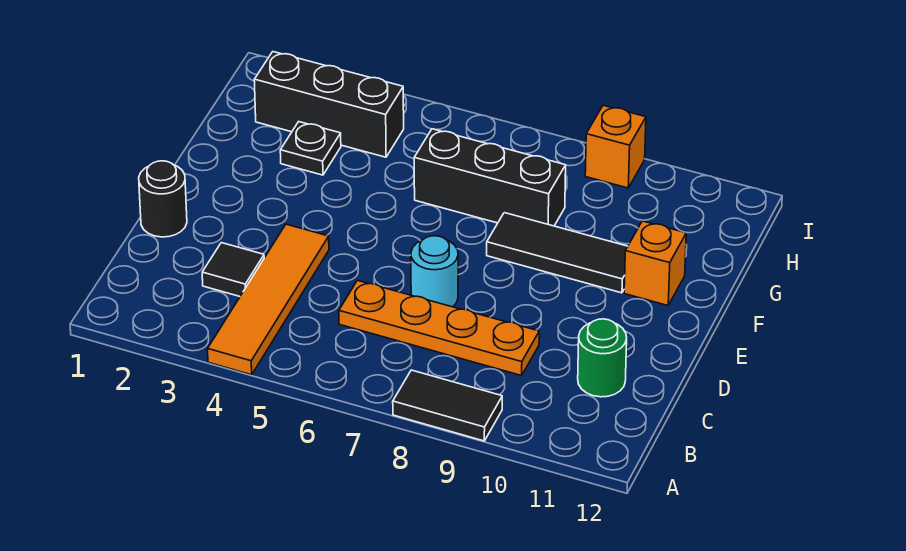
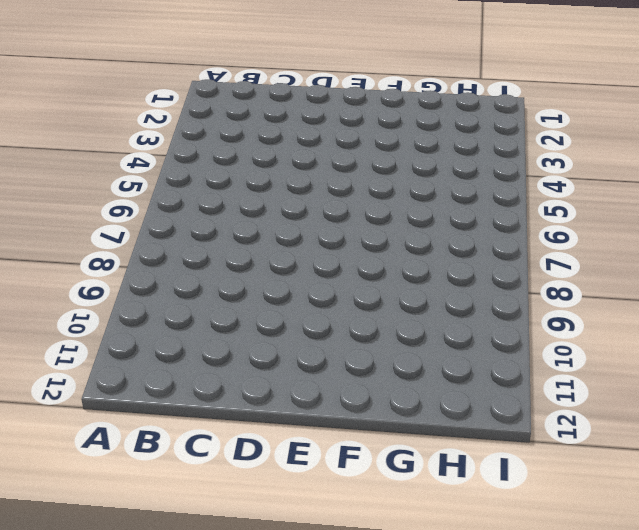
none -> orange 1x4 tile [208,224,329,375]
none -> black 1x2 tile [393,370,502,441]
none -> black 1x1 tile [202,243,264,296]

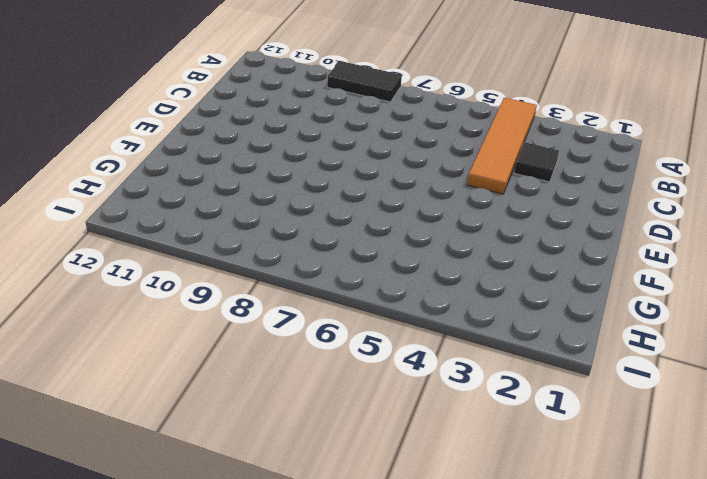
none -> orange 1x4 plate [339,280,539,376]
none -> green 1x1 round brick [578,319,627,397]
none -> black 1x1 round brick [139,161,187,237]

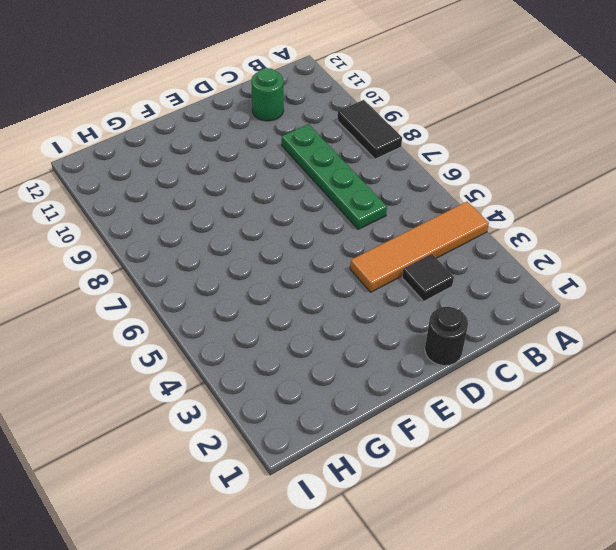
green 1x4 plate [282,124,387,229] -> orange 1x4 plate [339,280,539,376]
none -> cyan 1x1 round brick [411,236,458,307]
none -> black 1x3 tile [487,213,628,293]
none -> orange 1x1 brick [624,221,686,306]

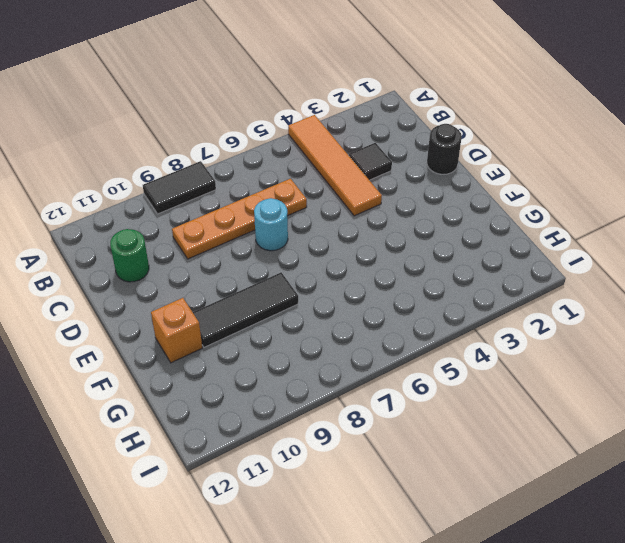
none -> black 1x1 plate [280,122,341,175]
none -> black 1x3 brick [414,129,566,226]
none -> black 1x3 brick [254,52,404,157]

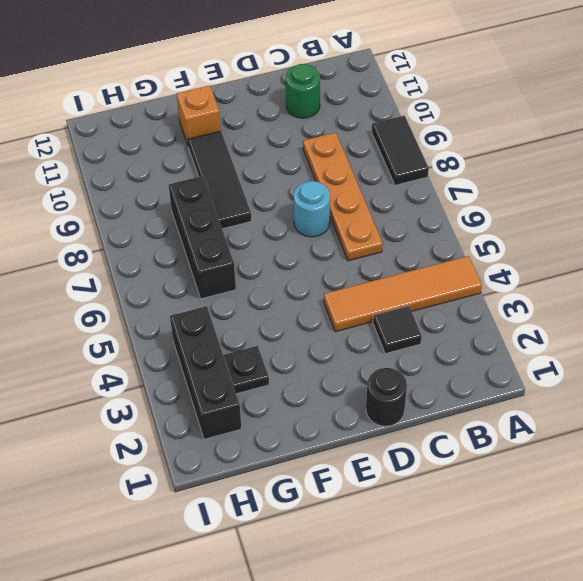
none -> orange 1x1 brick [585,105,646,188]

